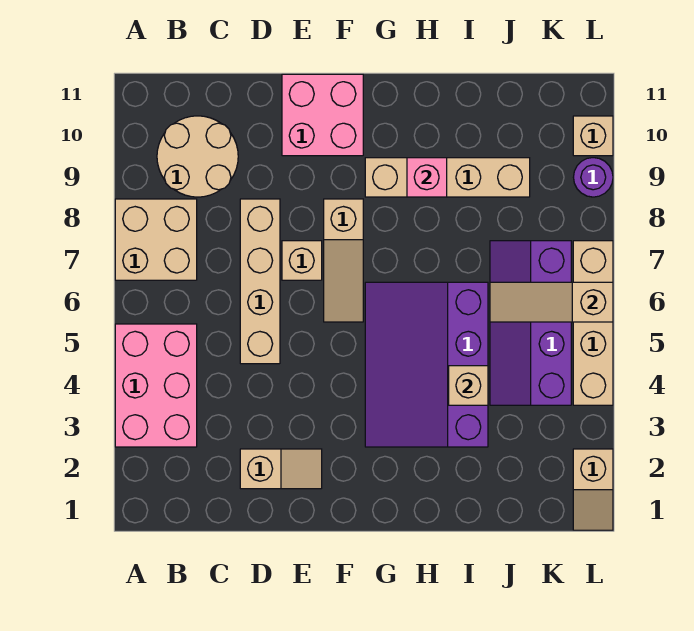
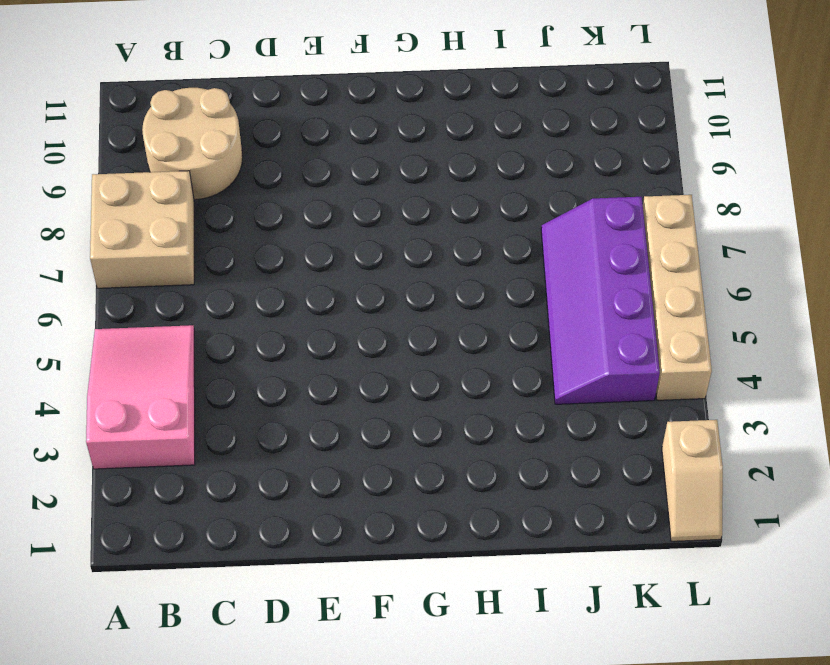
pink 2x3 slope [86,325,195,469] -> pink 2x3 brick [115,324,197,447]
none -> tan 1x2 slope [240,449,322,489]
none -> tan 1x4 brick [240,199,280,364]
none -> tan 1x1 brick [282,241,322,280]

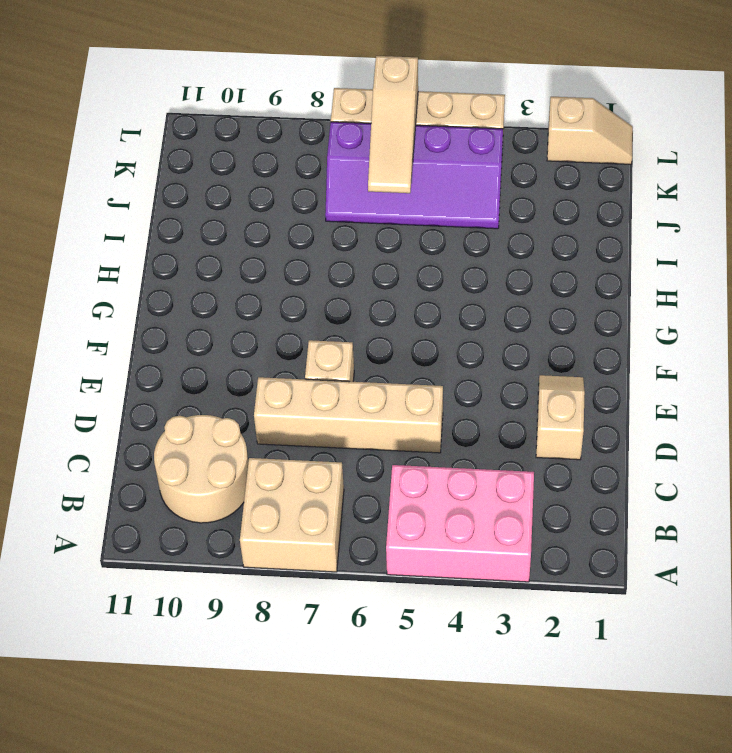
none -> pink 2x2 brick [282,74,363,156]
none -> tan 1x3 slope [324,199,363,322]
none -> purple 3x4 slope [365,282,488,447]

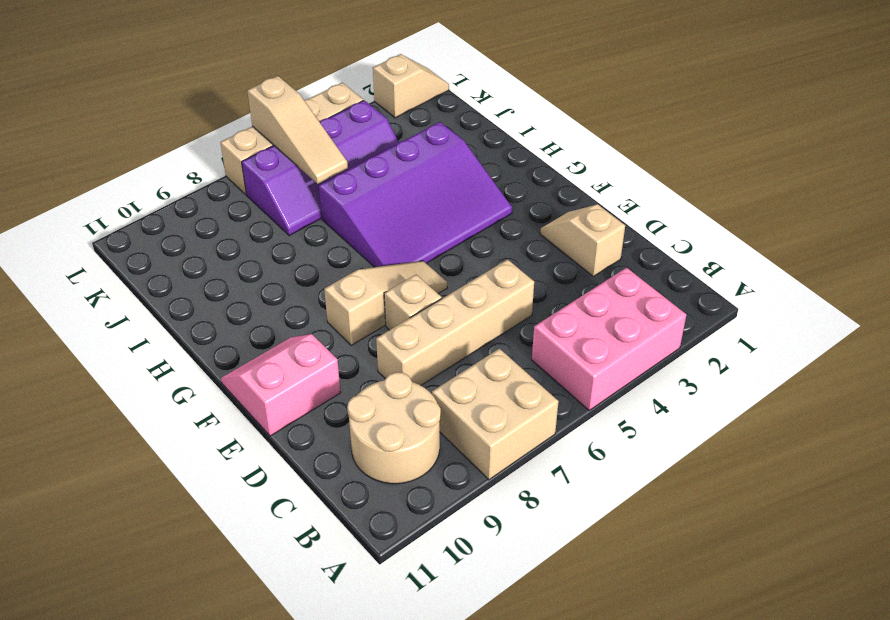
pink 2x2 slope [221,334,341,436] -> pink 2x2 brick [282,74,363,156]
none -> tan 1x4 brick [365,158,530,197]
none -> purple 1x1 round brick [573,158,613,197]
none -> tan 1x1 brick [573,116,613,156]

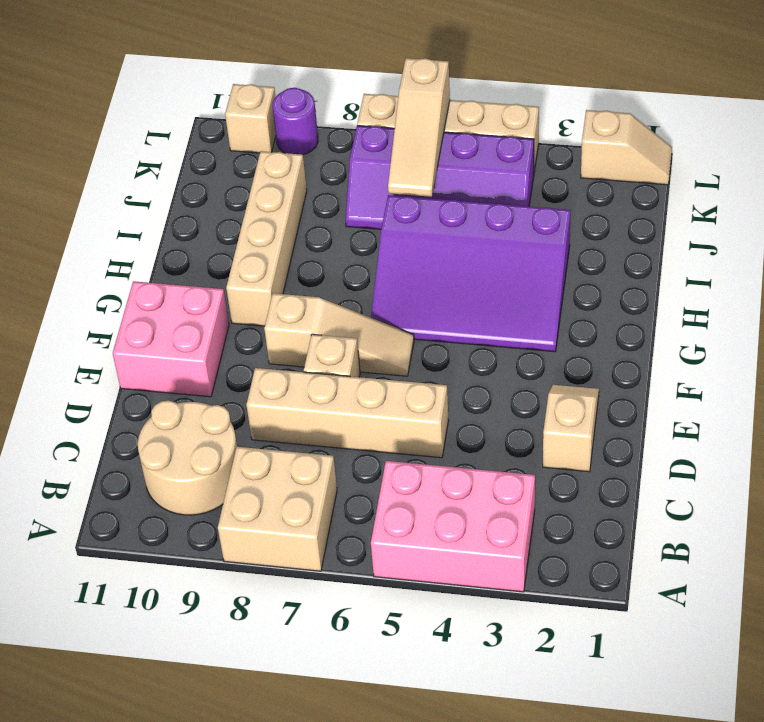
none -> pink 1x1 brick [407,158,447,197]
none -> tan 1x1 brick [449,366,488,405]

